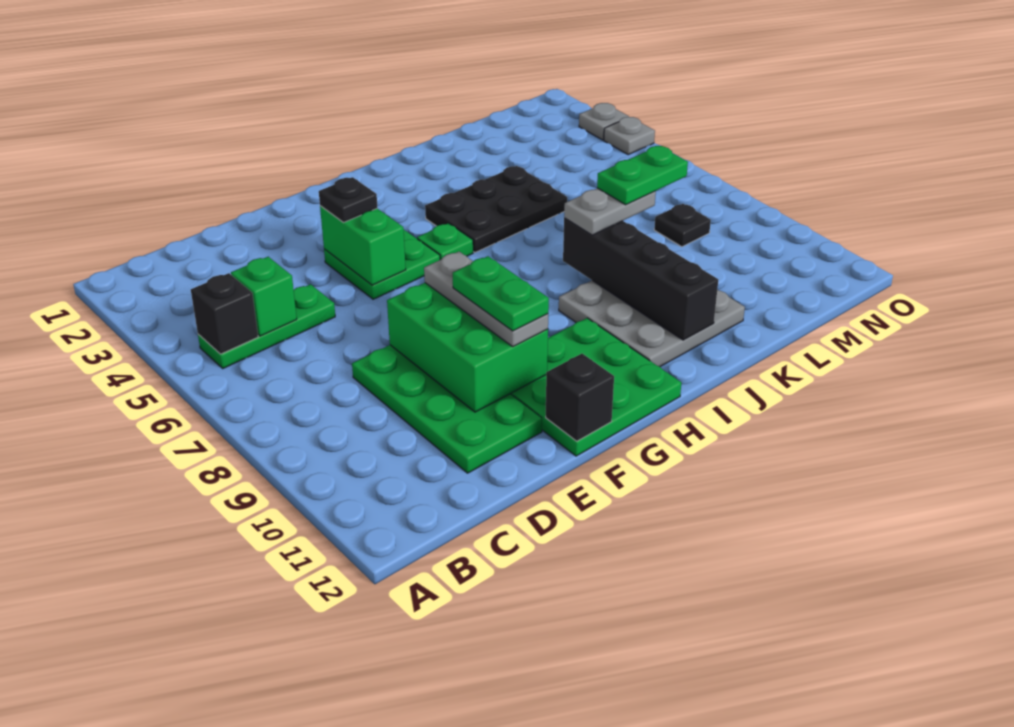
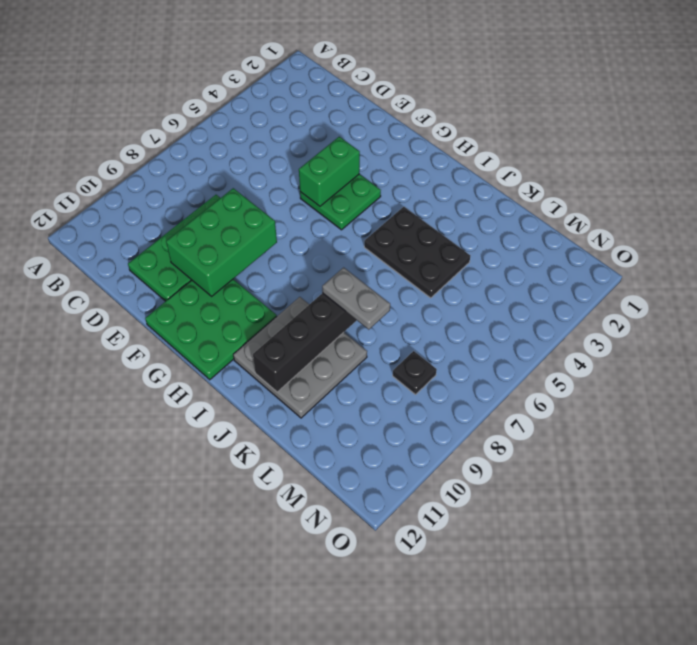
none -> green 1x3 plate [198,284,335,368]
none -> green 1x1 plate [417,223,473,260]
none -> grey 1x1 plate [579,103,629,140]

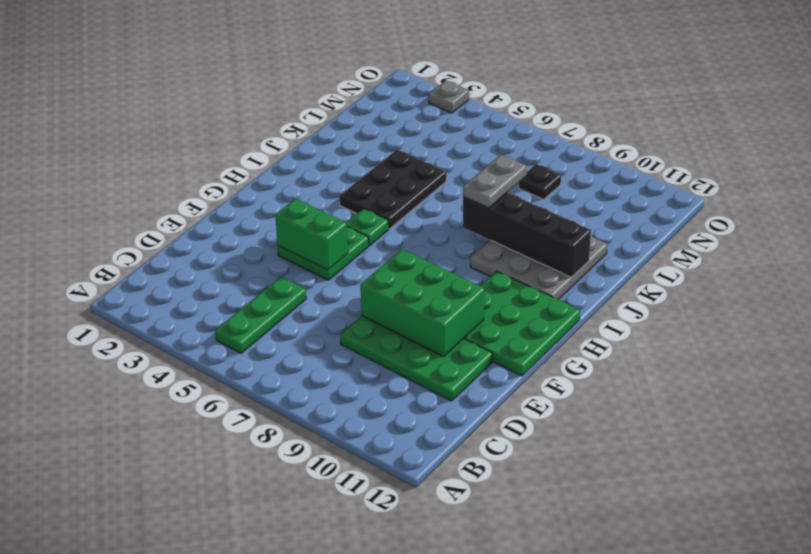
none -> grey 1x1 plate [604,117,655,155]
none -> black 1x1 brick [191,273,258,354]
none -> green 1x1 brick [231,257,297,336]

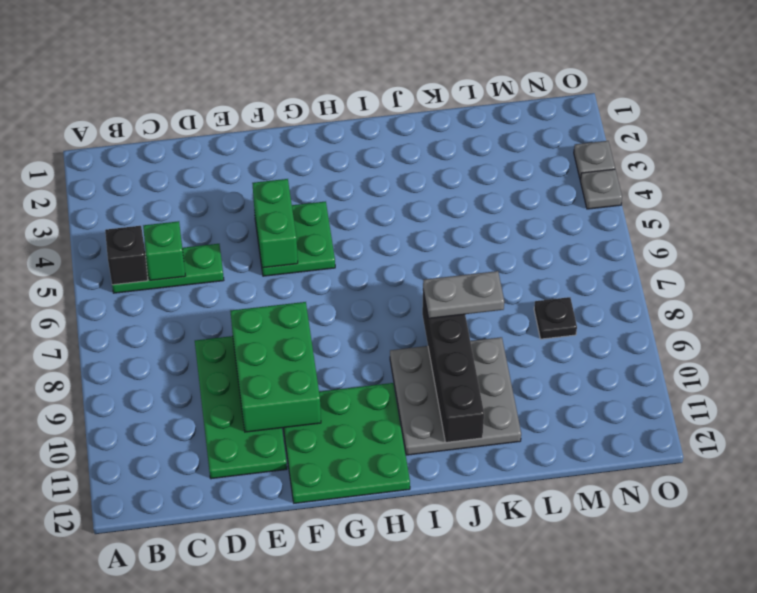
none -> green 1x1 plate [417,223,473,260]
none -> black 2x3 plate [425,166,568,252]
none -> black 1x1 brick [546,354,614,441]

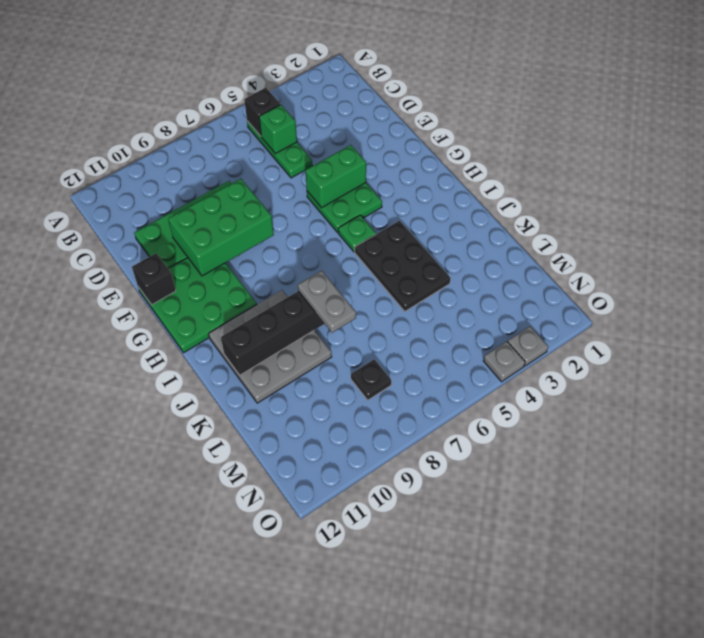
none -> black 1x1 plate [319,177,377,223]
none -> grey 1x3 plate [424,252,548,346]
none -> green 1x2 plate [453,256,549,331]

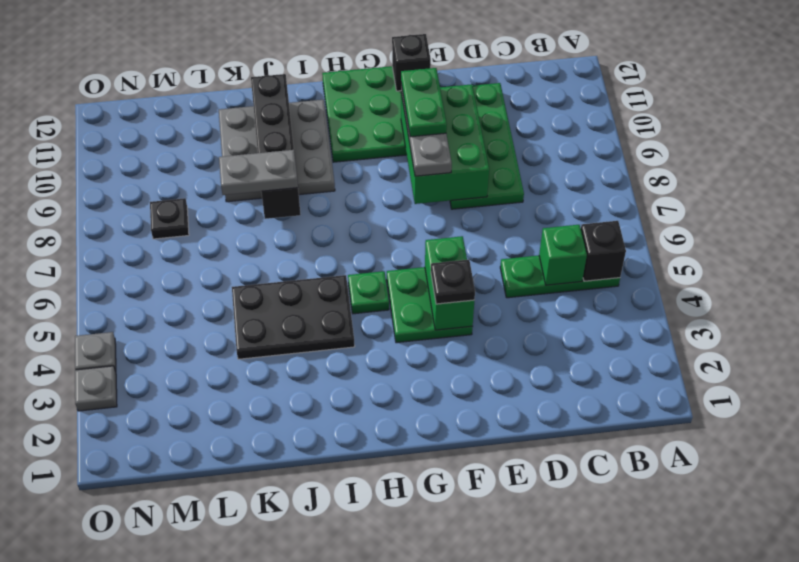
none -> green 1x2 plate [597,146,688,205]

